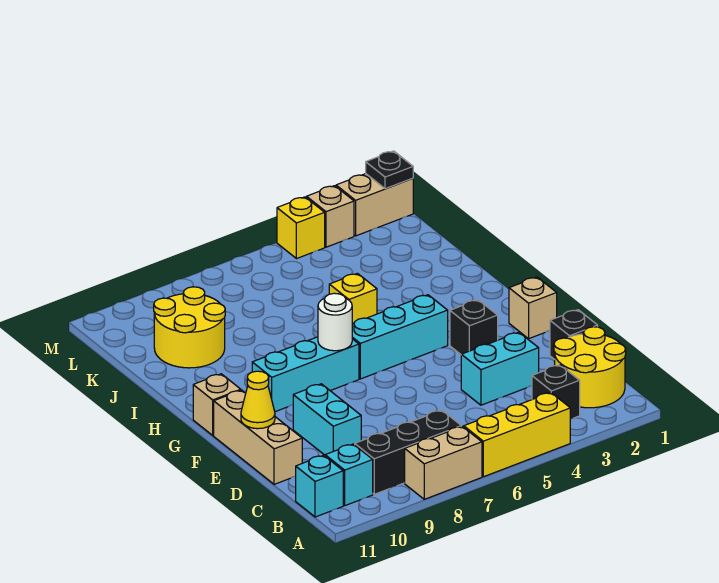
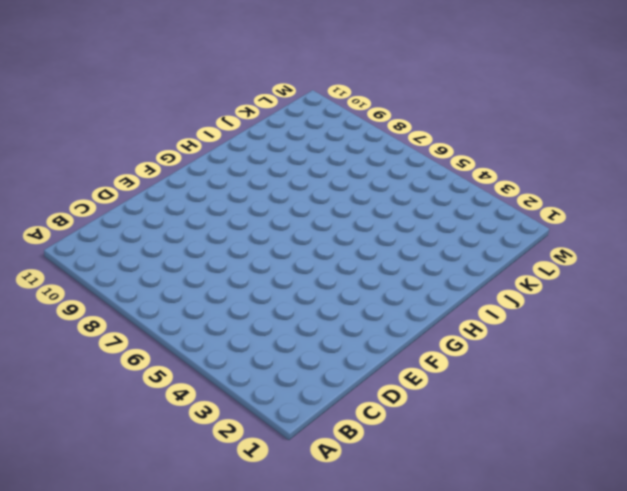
none -> yellow 1x3 brick [464,393,570,477]
none -> tan 1x2 brick [405,426,482,499]
none -> yellow 2x2 round brick [554,327,626,408]

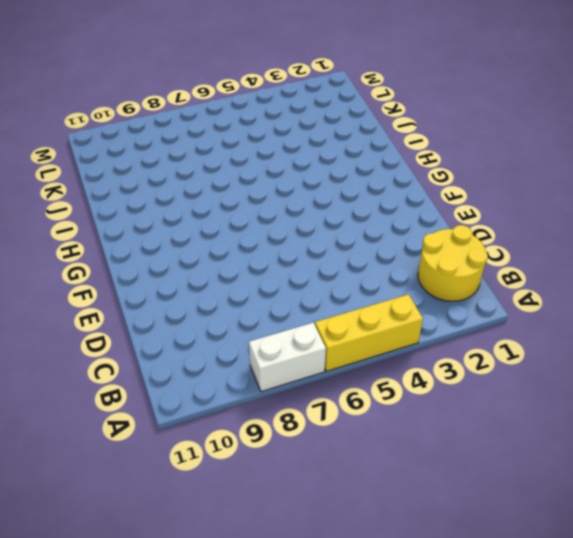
white 1x2 brick [249,323,326,392] -> tan 1x2 brick [405,426,482,499]
none -> black 1x1 brick [532,365,580,419]
none -> black 1x3 brick [355,410,461,494]
none -> cyan 1x1 brick [325,444,373,506]

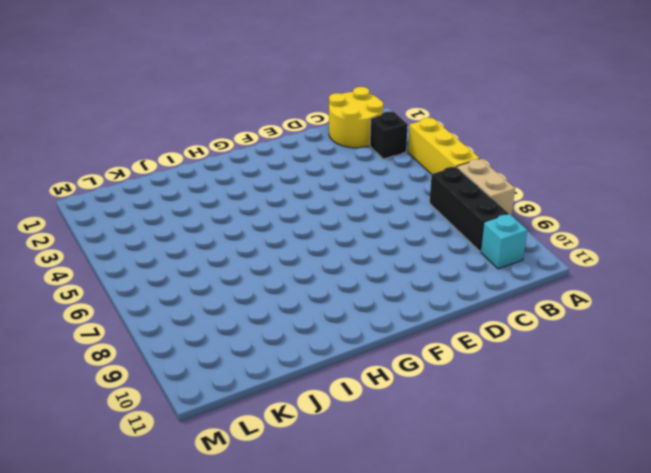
none -> cyan 1x1 brick [296,455,343,517]
none -> black 1x1 brick [550,310,598,360]
none -> cyan 1x2 brick [461,332,539,405]

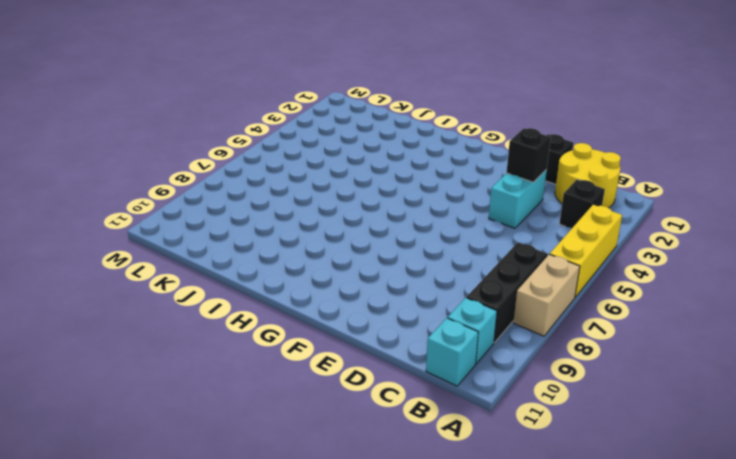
black 1x1 brick [507,128,551,182] -> black 1x1 brick moved to [450,300,498,355]
none -> cyan 1x2 brick [293,384,361,455]
none -> tan 1x3 brick [214,390,302,484]
none -> tan 1x1 brick [509,277,557,339]

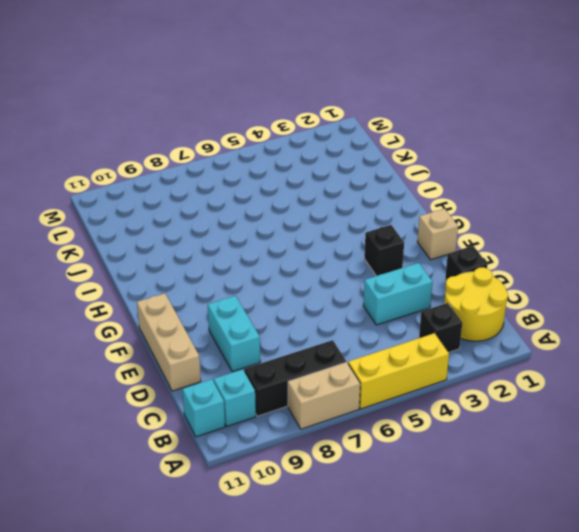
none -> cyan 1x3 brick [352,295,448,379]
none -> cyan 1x3 brick [252,337,359,412]
none -> tan 1x1 brick [193,374,241,435]

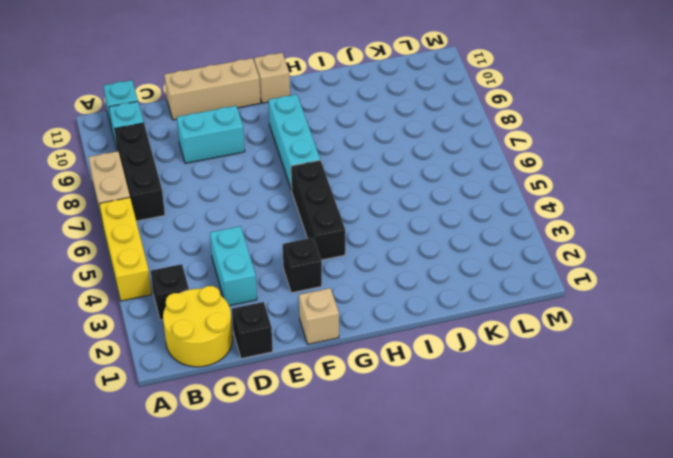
black 1x3 brick [291,160,345,260] -> cyan 1x3 brick [352,295,448,379]
none -> yellow 1x1 brick [329,273,377,324]
none -> yellow 2x2 round brick [154,287,225,368]
none -> tan 1x2 brick [336,174,413,236]

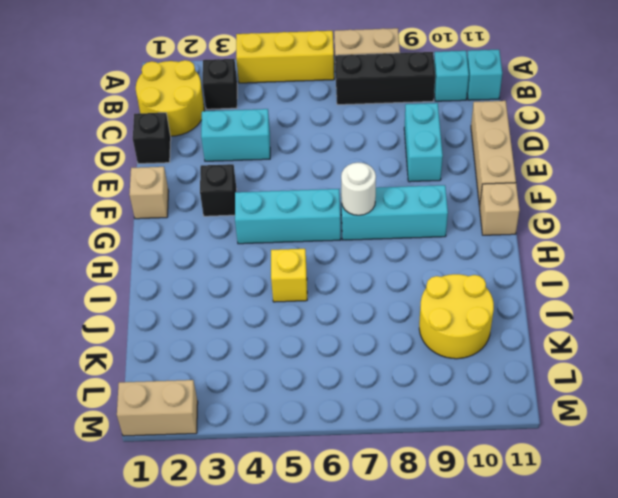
none -> tan 1x1 brick [306,186,354,247]
none -> yellow 1x1 brick [277,197,325,259]
none -> yellow 1x1 cone [241,371,275,429]

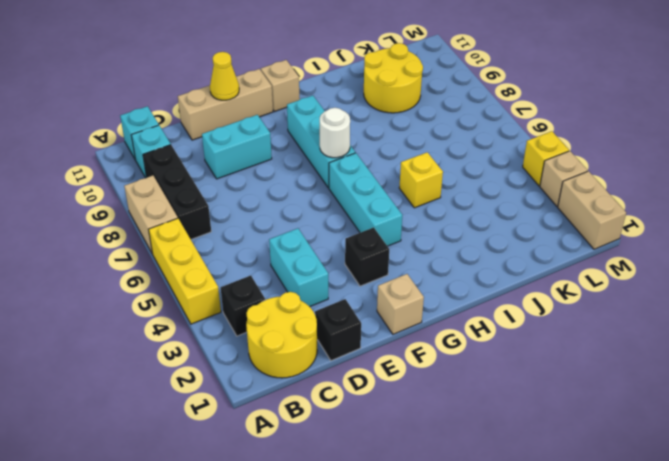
none -> black 1x1 plate [366,151,413,189]

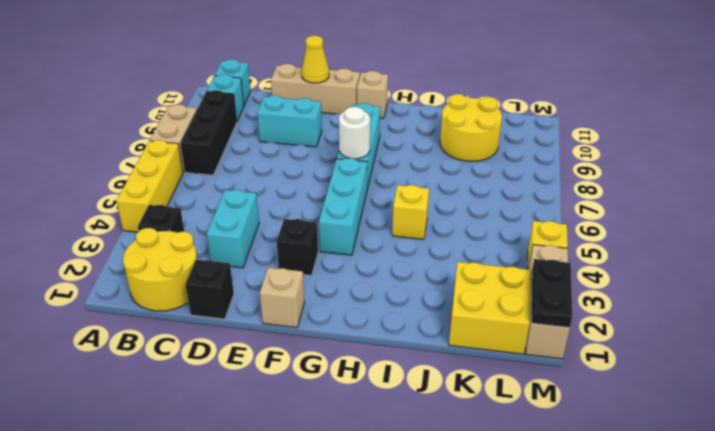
yellow 2x2 brick [449,262,530,354] -> none
black 1x2 plate [532,259,572,328] -> black 1x1 plate [366,151,413,189]

